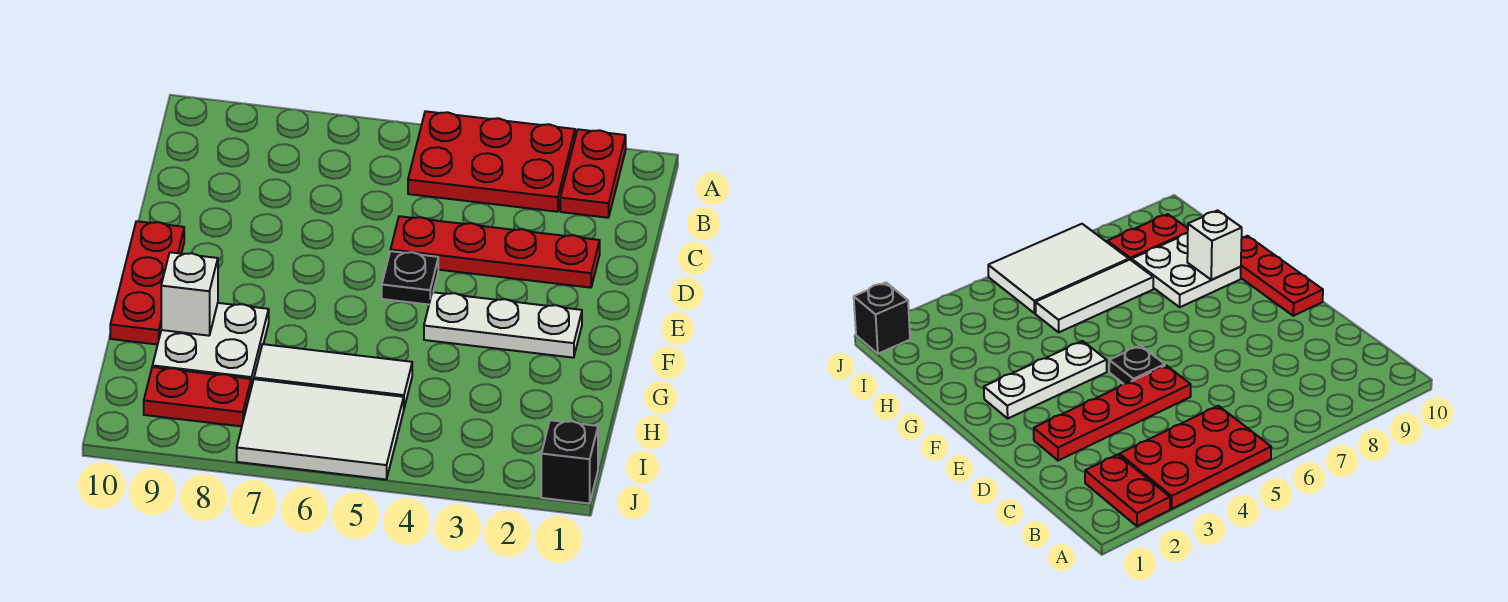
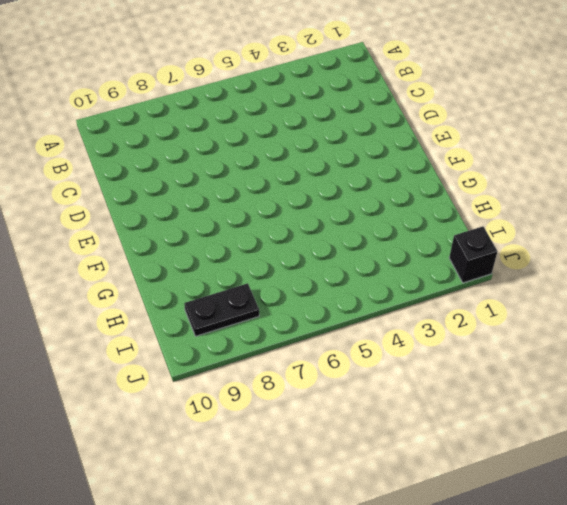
black 1x2 plate [184,283,259,336] -> red 1x2 plate [144,367,251,426]
none -> red 1x2 plate [560,129,626,218]
none -> red 2x3 plate [408,111,575,212]
none -> red 1x4 plate [391,216,600,288]

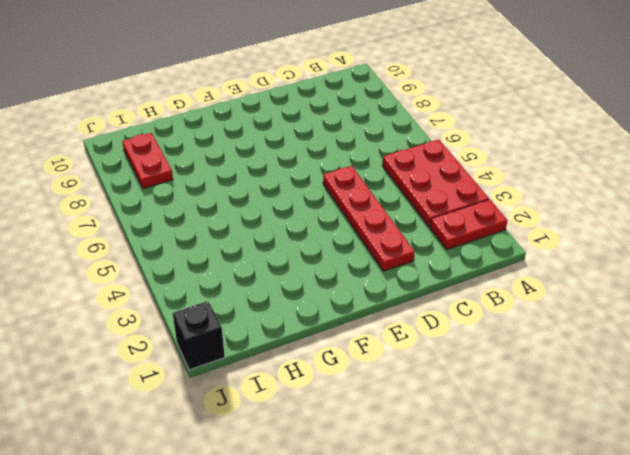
none -> black 1x1 plate [382,251,438,305]
none -> red 1x3 plate [110,221,184,345]
none -> white 1x3 plate [424,292,582,358]

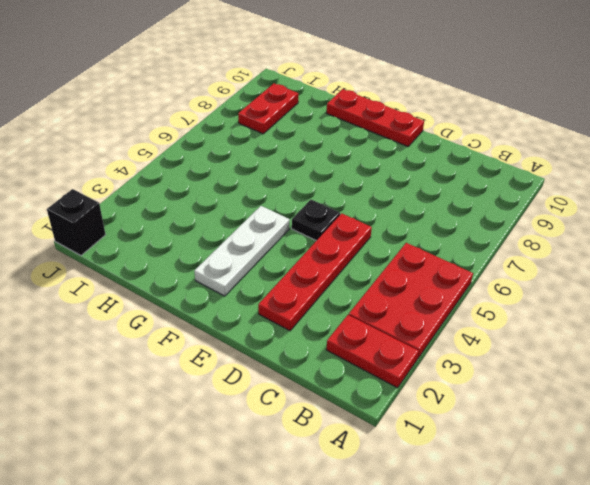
none -> white 2x2 plate [152,303,269,387]
none -> white 1x3 tile [254,344,412,408]
none -> white 2x3 tile [237,379,404,479]

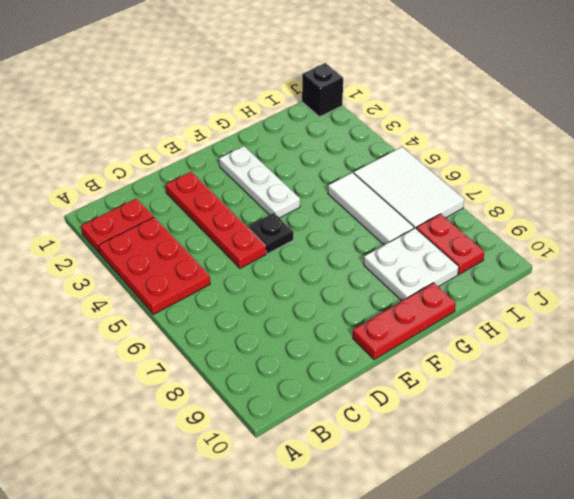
none -> white 1x1 brick [161,252,218,336]

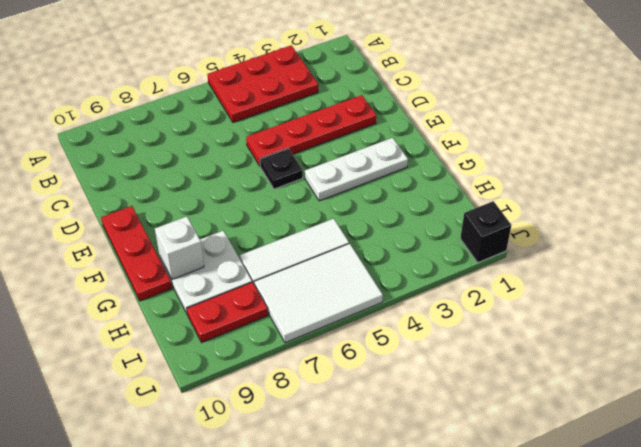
none -> red 1x2 plate [560,129,626,218]

